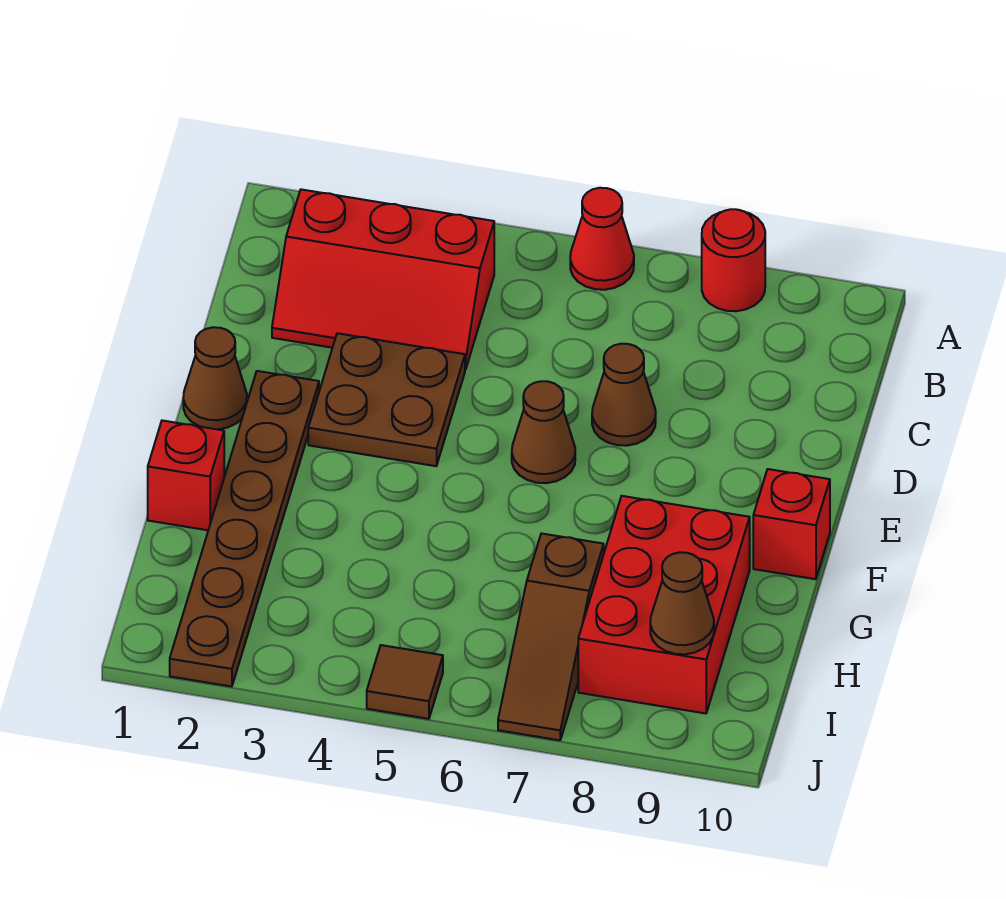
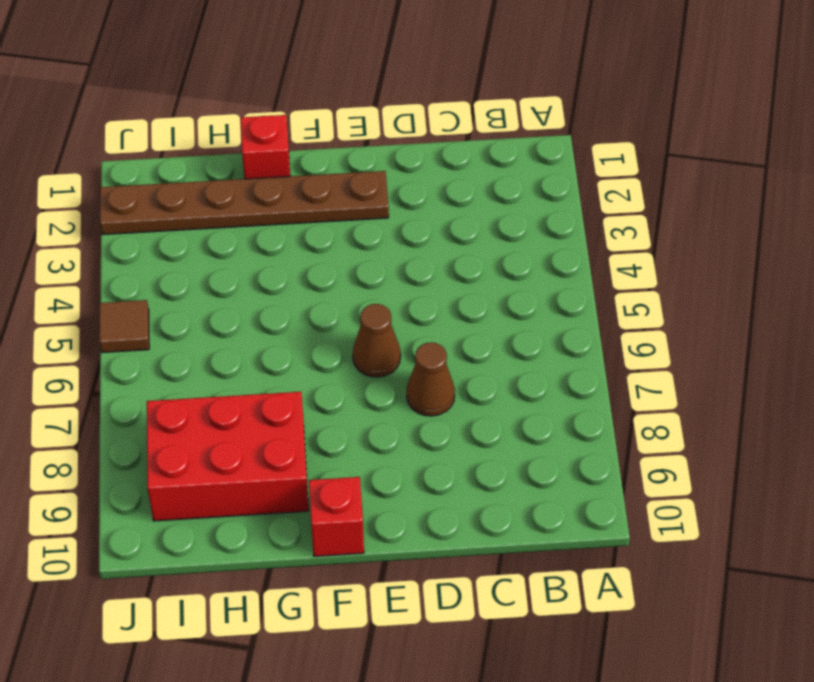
none -> red 1x1 cone [570,188,634,290]
none -> red 1x1 round brick [702,209,765,311]
none -> red 2x3 slope [272,189,494,369]

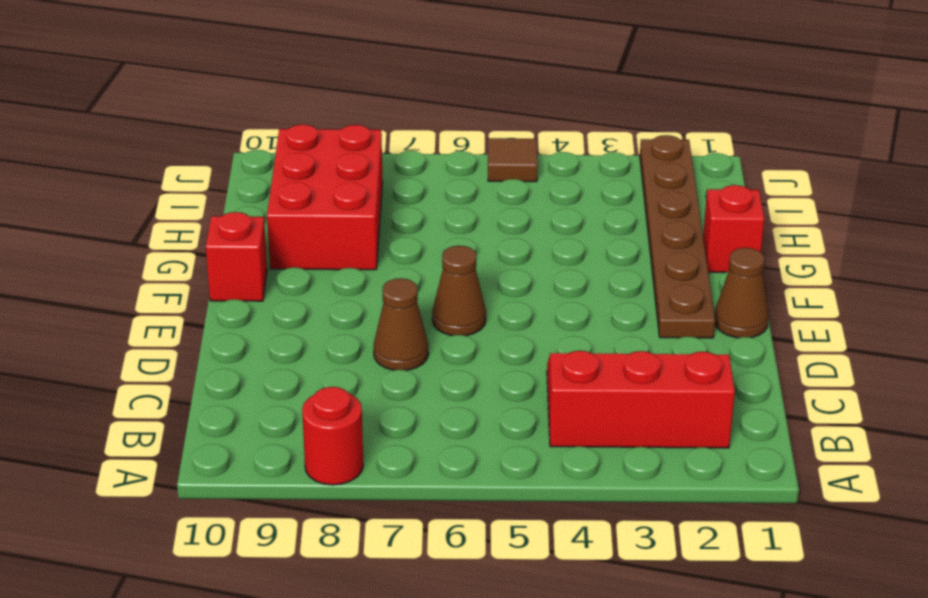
none -> red 1x1 cone [570,188,634,290]
none -> brown 2x2 plate [308,333,465,466]
none -> brown 1x3 slope [498,533,604,740]

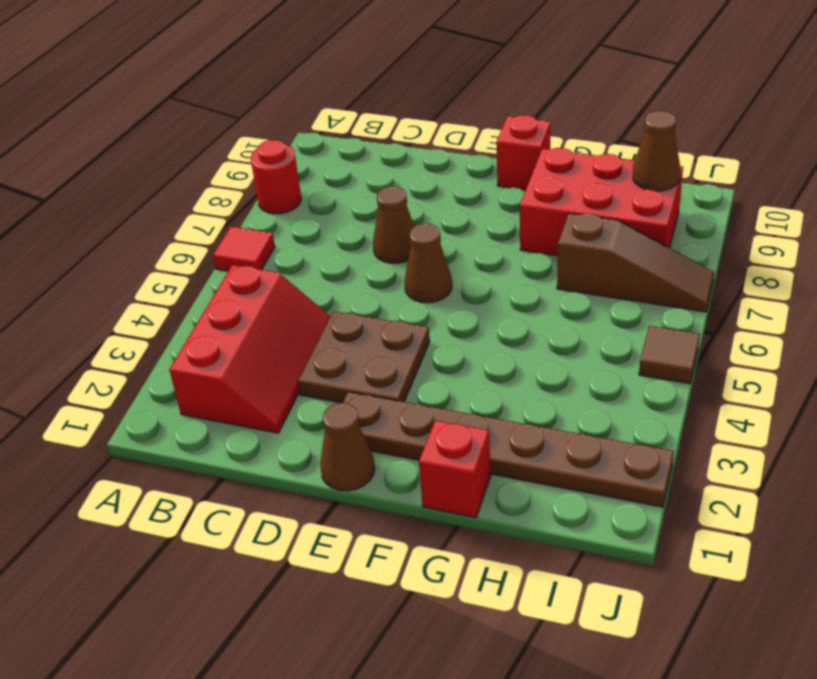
red 1x1 tile [213,227,275,271] -> red 1x1 cone [570,188,634,290]

